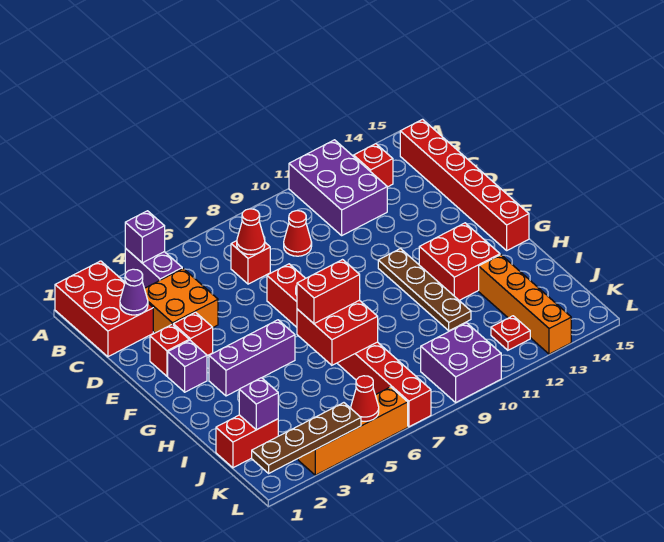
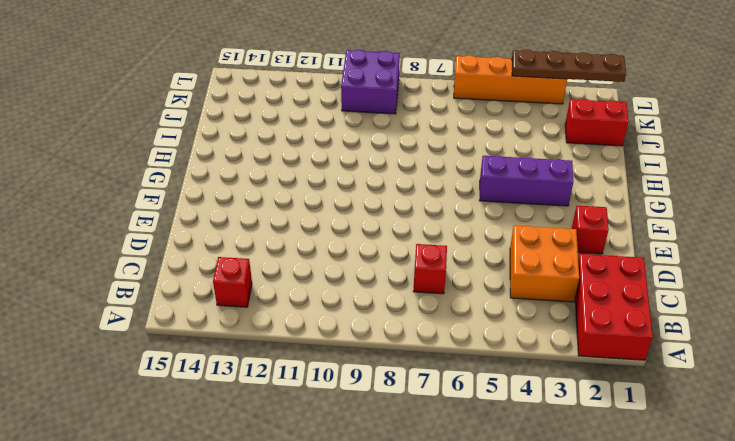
none -> purple 1x2 brick [125,248,182,288]
none -> purple 2x3 brick [289,140,387,235]
none -> red 1x6 brick [400,119,529,250]

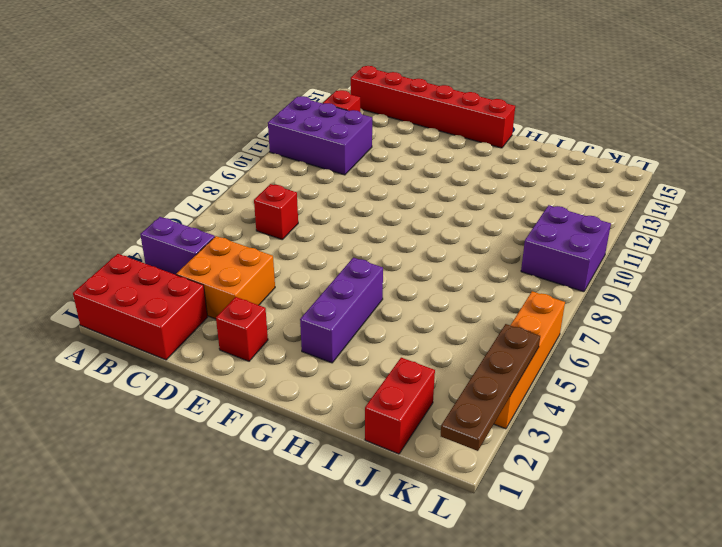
none -> red 1x1 cone [284,211,312,256]
none -> red 1x1 brick [173,312,213,356]
none -> red 1x8 brick [267,264,431,427]

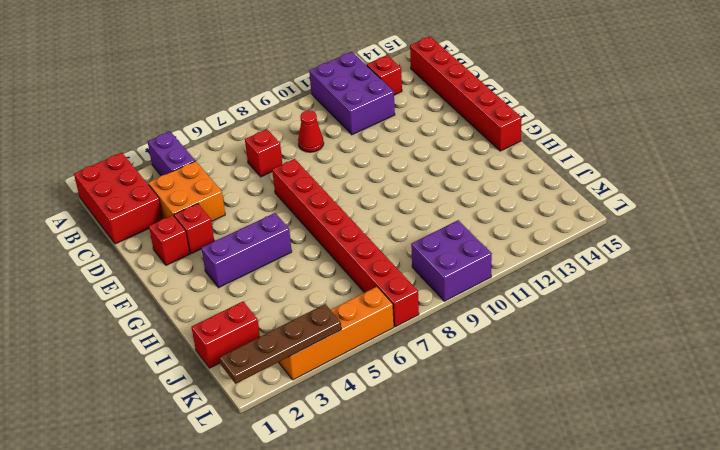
none -> purple 1x1 brick [168,340,207,392]
none -> brown 1x4 plate [378,249,471,331]
none -> red 2x2 brick [419,223,500,301]

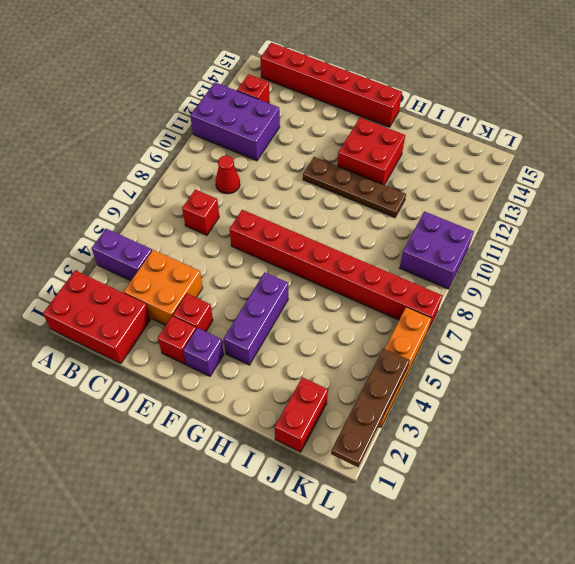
none -> orange 1x4 brick [479,255,571,354]
none -> red 1x1 plate [491,316,530,350]
none -> purple 1x1 brick [125,211,165,263]

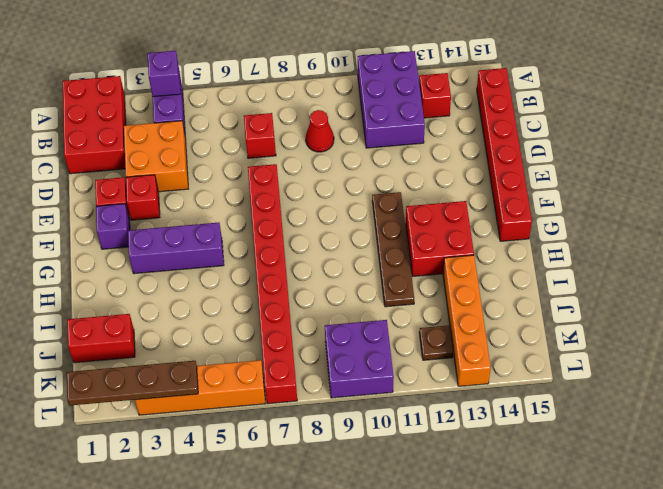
brown 1x1 plate [419,325,453,360] -> red 1x1 plate [491,316,530,350]
none -> purple 1x1 cone [120,269,148,315]
none -> red 1x1 cone [237,209,265,255]
none -> red 2x2 brick [297,300,378,365]

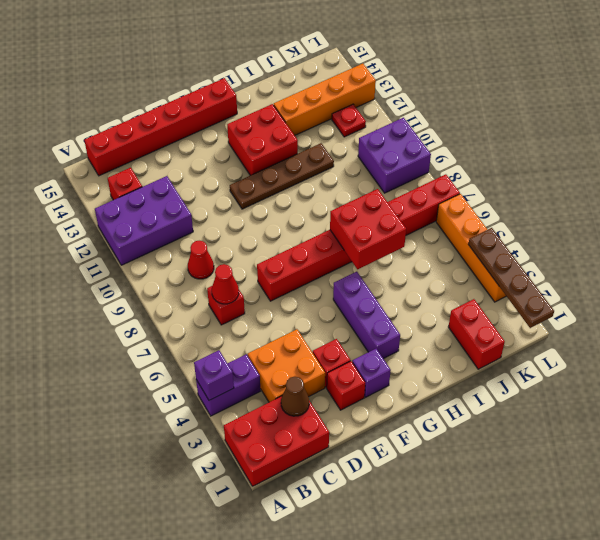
brown 1x1 cone [281,377,309,416] -> purple 1x1 cone [120,269,148,315]
none -> purple 1x1 brick [239,378,278,430]
none -> red 1x1 cone [351,376,379,421]
none -> red 1x2 brick [297,260,360,324]

